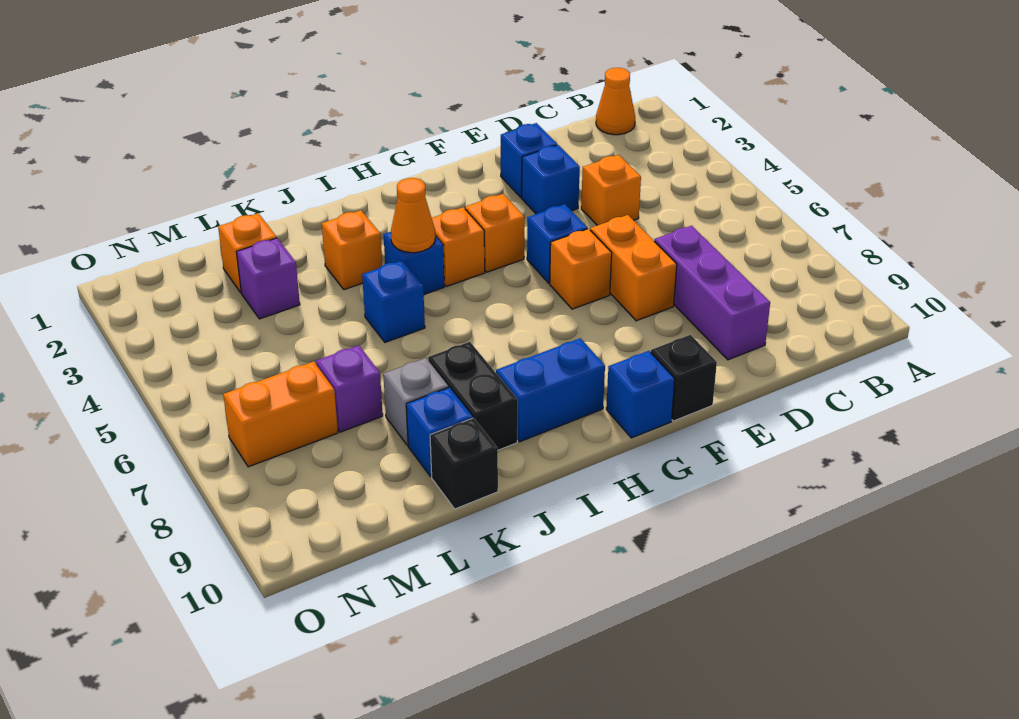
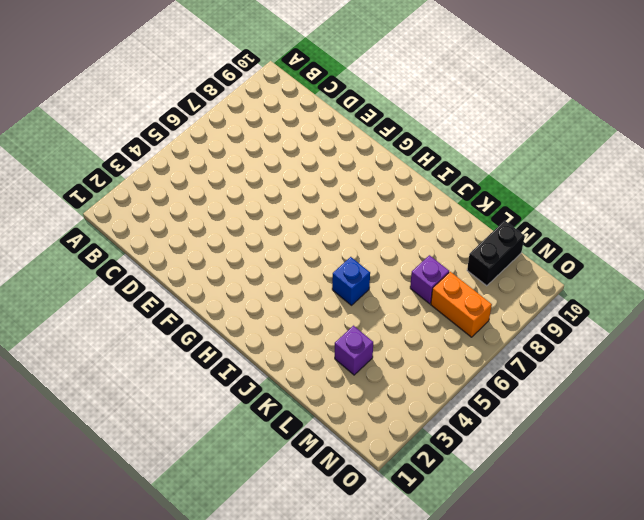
black 1x2 brick [467,221,525,286] -> black 1x2 brick moved to [428,342,518,450]
none -> orange 1x1 cone [596,68,635,135]
none -> orange 1x1 brick [581,155,641,225]
none -> purple 1x3 brick [654,226,770,360]

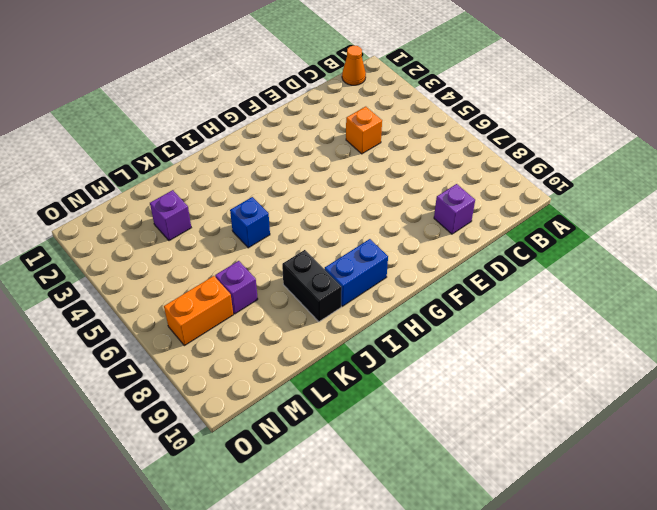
purple 1x1 brick [434,184,475,234] -> purple 1x3 brick [654,226,770,360]
none -> blue 1x1 brick [501,123,557,198]
none -> blue 1x1 brick [522,145,580,214]
none -> orange 1x2 brick [590,215,677,321]

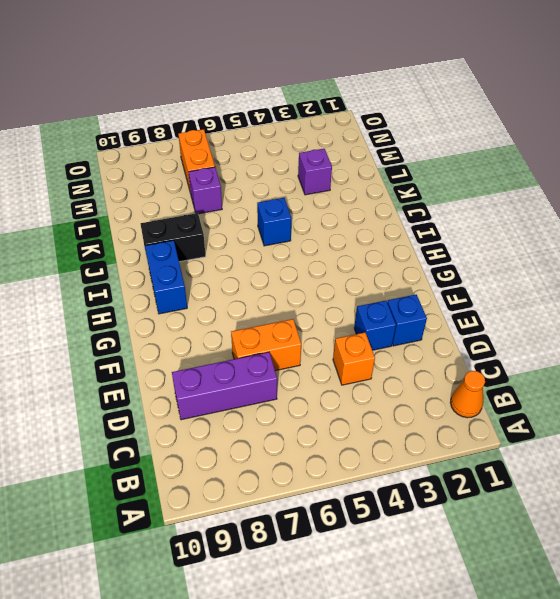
none -> blue 1x1 brick [527,204,587,283]
none -> orange 1x1 brick [550,229,612,309]
none -> black 1x1 brick [651,335,717,421]

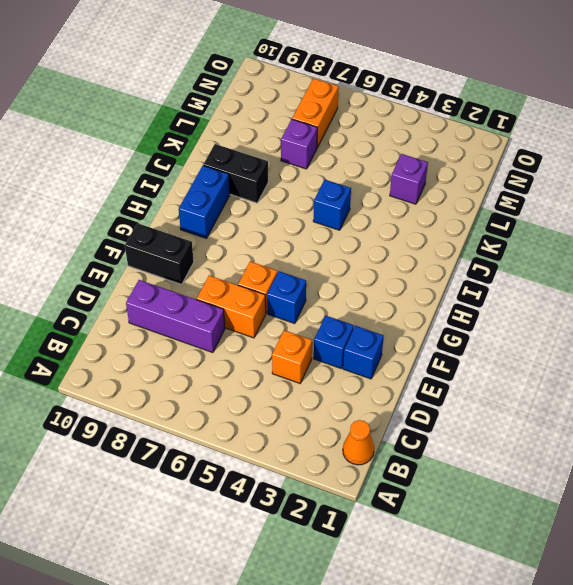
black 1x2 brick [125,223,194,284] -> black 1x1 brick [651,335,717,421]
none -> orange 1x1 brick [465,194,524,272]
none -> blue 1x1 brick [606,351,675,438]
none -> orange 1x1 brick [432,207,485,287]

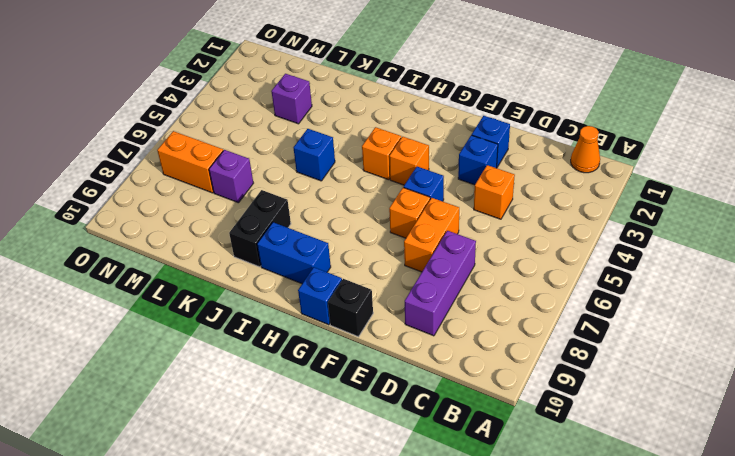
none -> blue 1x1 brick [384,232,444,294]
none -> orange 1x1 brick [322,210,382,290]
none -> grey 1x1 brick [383,358,448,445]

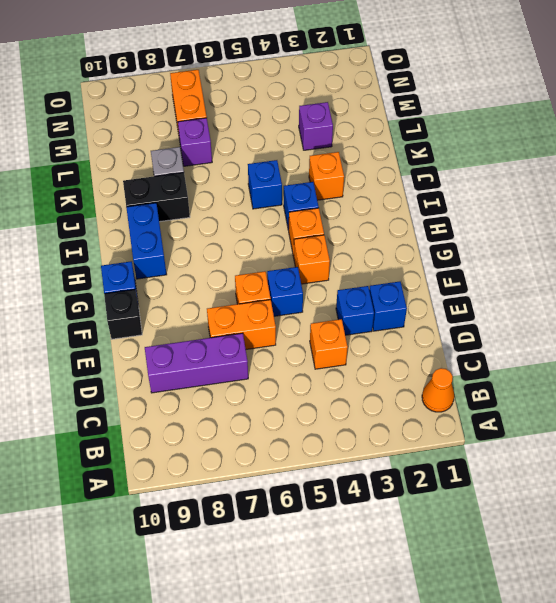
none -> blue 1x1 brick [406,387,473,477]
none -> black 1x1 brick [430,418,498,509]
none -> orange 1x1 brick [218,213,277,293]

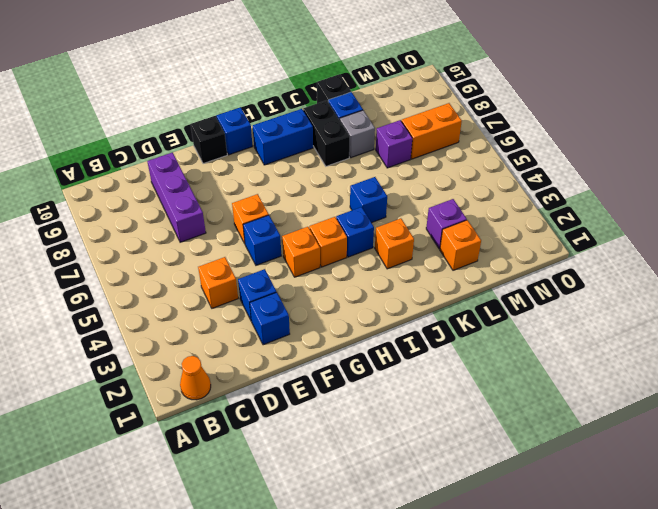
none -> orange 1x2 brick [590,215,677,321]
none -> orange 1x1 cone [391,178,435,253]

